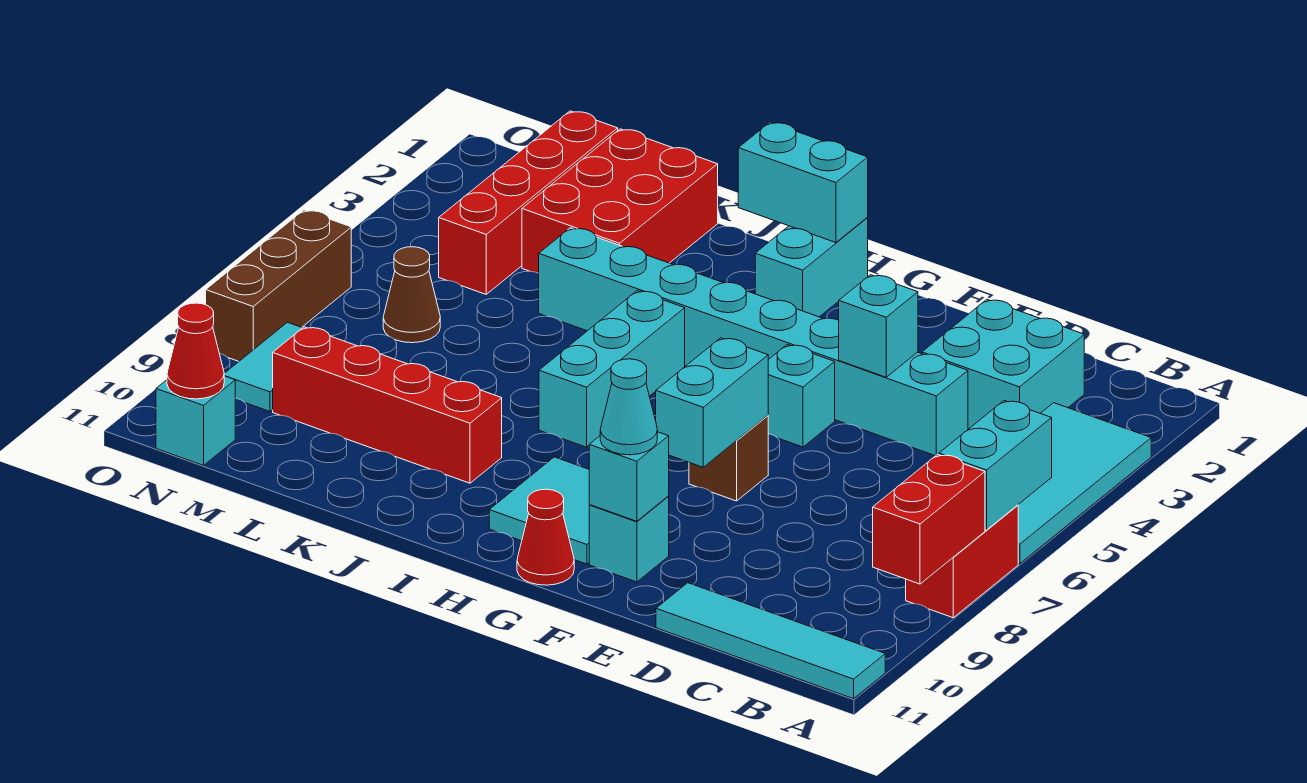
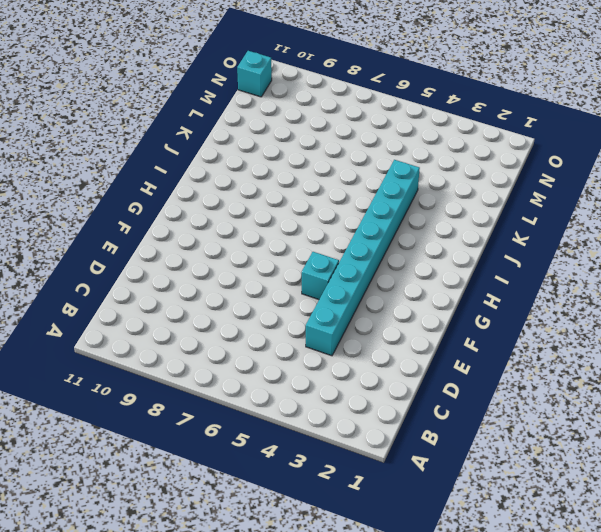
none -> cyan 2x4 tile [1018,403,1151,564]
none -> red 1x2 brick [906,505,1018,618]
none -> cyan 1x4 tile [656,583,885,699]

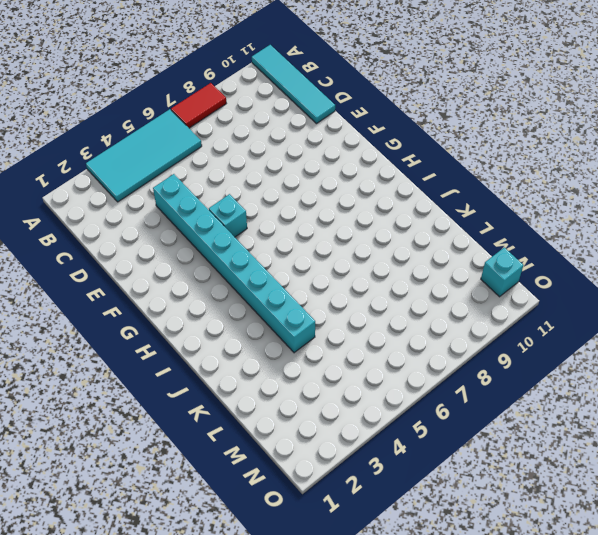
red 1x2 tile [171,83,226,128] -> red 1x2 brick [906,505,1018,618]
none -> cyan 2x2 brick [922,300,1084,429]
none -> brown 1x1 brick [689,415,768,501]
none -> cyan 1x1 brick [589,497,669,582]

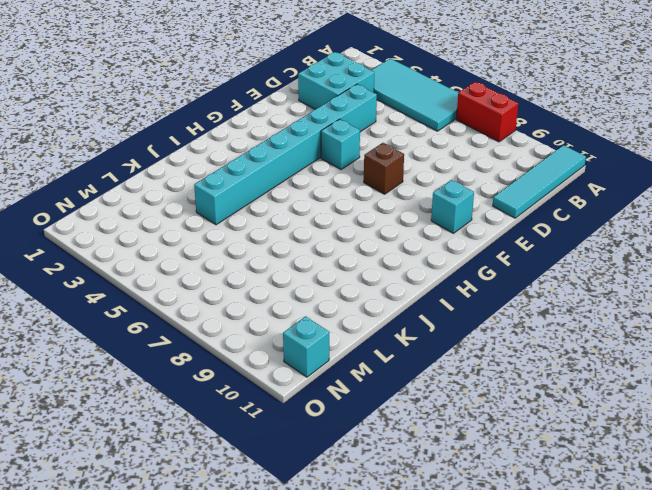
none -> cyan 2x2 tile [489,457,589,564]
none -> red 1x1 cone [517,489,574,585]
none -> cyan 1x2 brick [755,218,868,317]

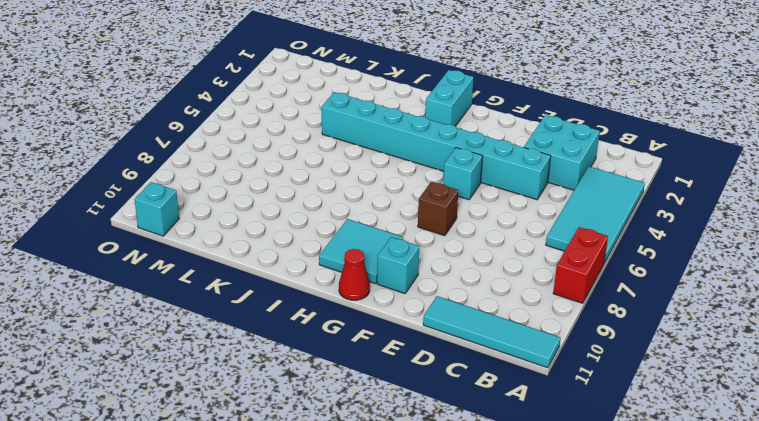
none -> cyan 1x3 brick [539,291,685,447]
none -> red 1x4 brick [273,327,502,483]
none -> red 2x3 brick [522,129,718,273]

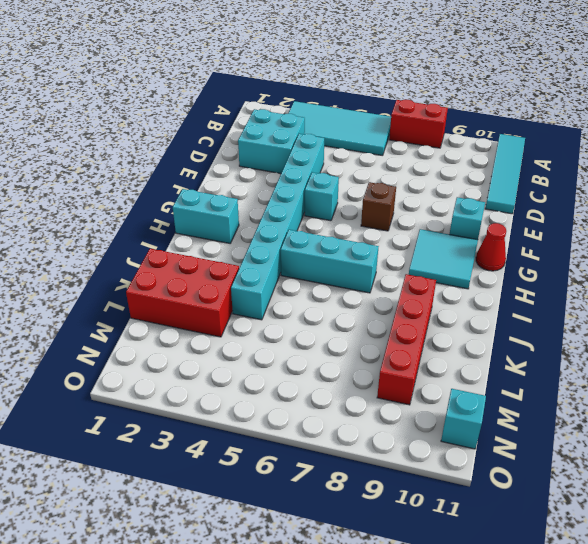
none -> red 1x4 brick [439,111,618,294]
none -> brown 1x1 cone [383,247,440,343]
none -> cyan 1x2 tile [224,322,302,411]

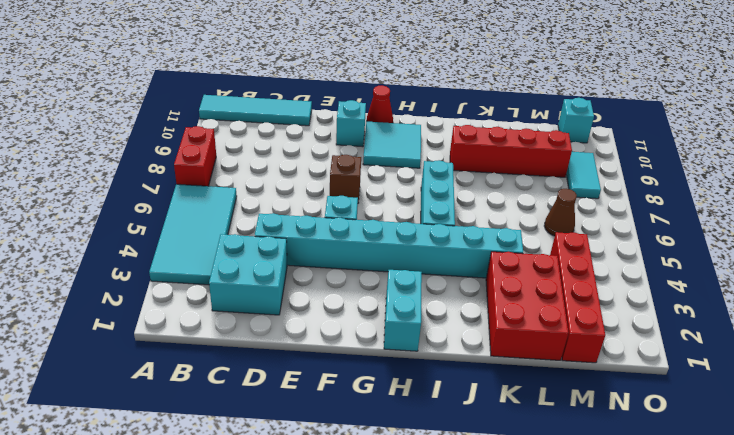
none -> brown 1x3 brick [206,210,351,361]
none -> cyan 1x2 brick [939,401,1052,530]
none -> red 1x2 brick [873,455,985,584]

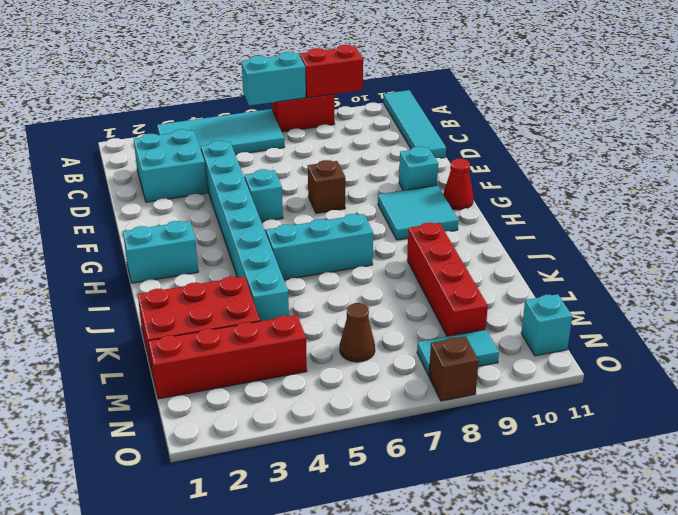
brown 1x1 brick [429,336,479,401] -> brown 1x3 brick [206,210,351,361]
none -> cyan 1x1 brick [839,275,918,377]
none -> cyan 1x2 brick [656,338,768,467]
none -> cyan 1x1 brick [589,432,669,521]

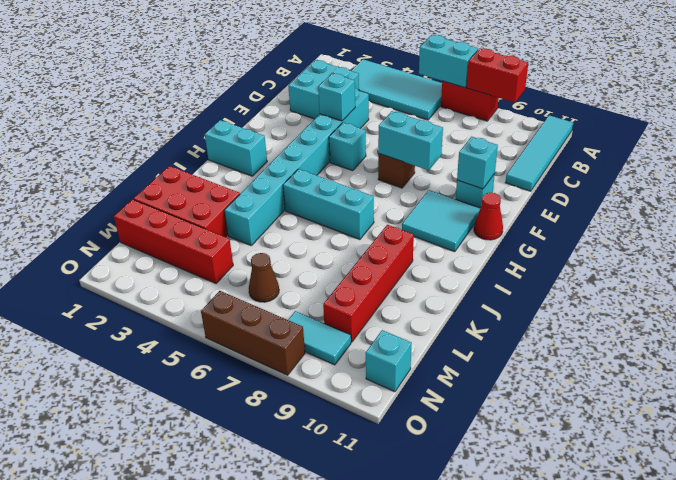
none -> cyan 1x2 brick [738,122,868,243]
none -> red 1x1 cone [167,303,224,399]
none -> cyan 1x1 cone [600,359,657,455]

